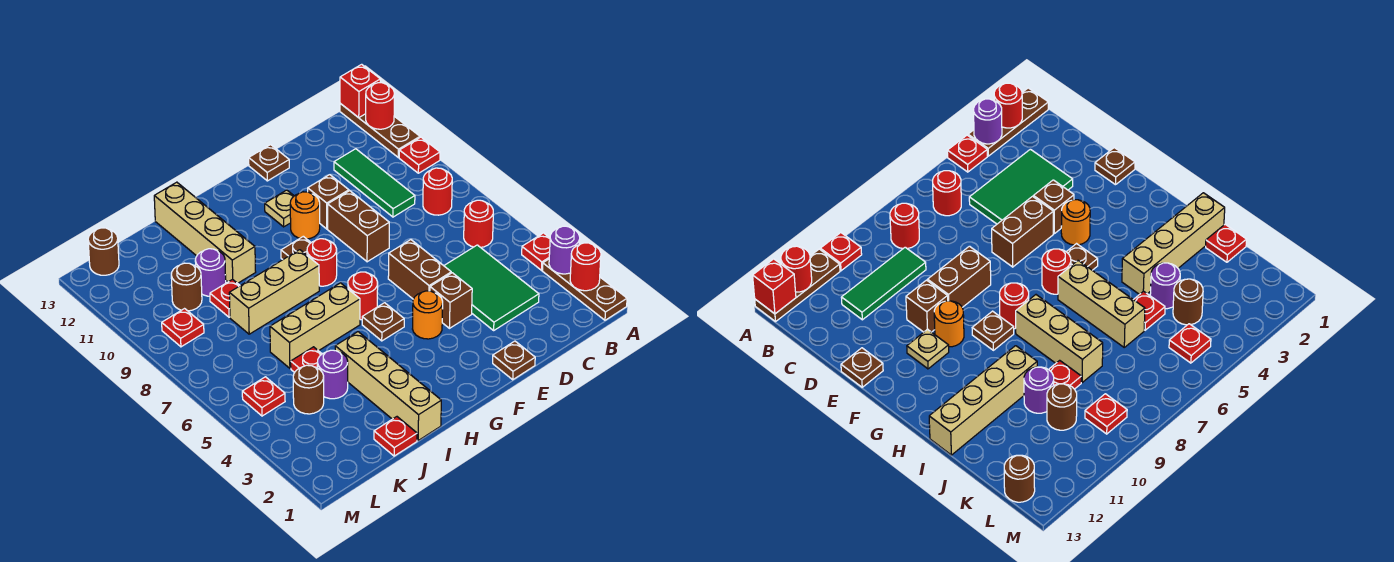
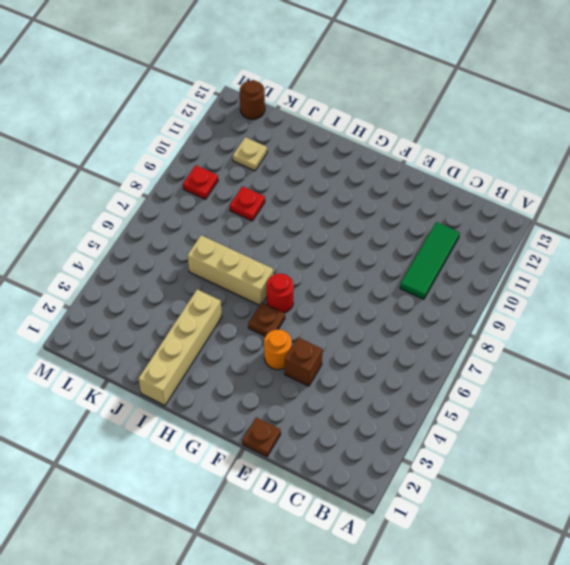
tan 1x1 plate [233,137,267,171] -> tan 1x1 plate moved to [265,190,294,227]
none -> brown 1x3 plate [543,259,627,320]
none -> red 1x1 plate [522,233,550,270]
none -> red 1x1 plate [399,137,440,173]
none -> brown 1x3 plate [340,104,420,158]

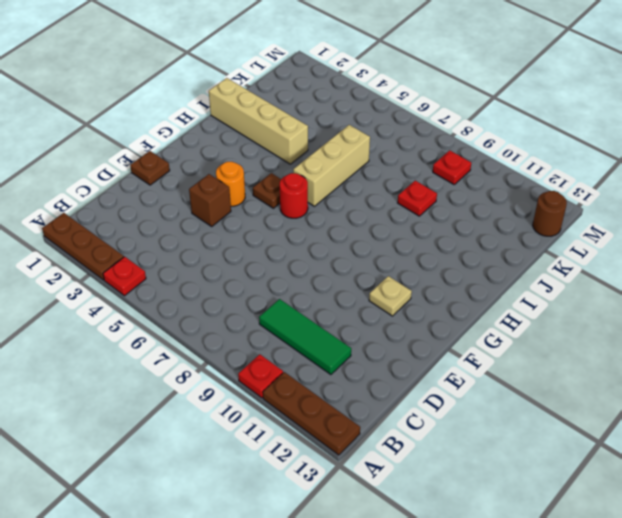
none -> red 1x1 round brick [464,200,493,247]
none -> red 1x1 round brick [423,168,452,215]
none -> green 2x3 tile [444,245,539,330]
none -> brown 1x2 brick [388,240,451,299]

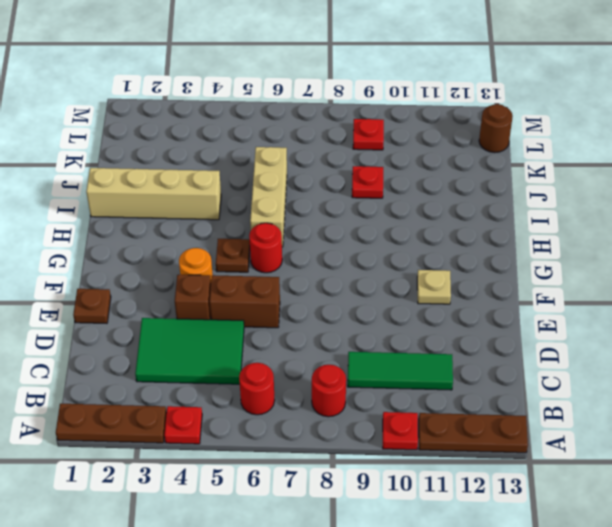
none -> brown 1x2 brick [328,191,389,262]
none -> brown 1x1 brick [308,175,349,229]
none -> brown 1x1 plate [249,145,289,181]
none -> orange 1x1 round brick [290,192,320,239]

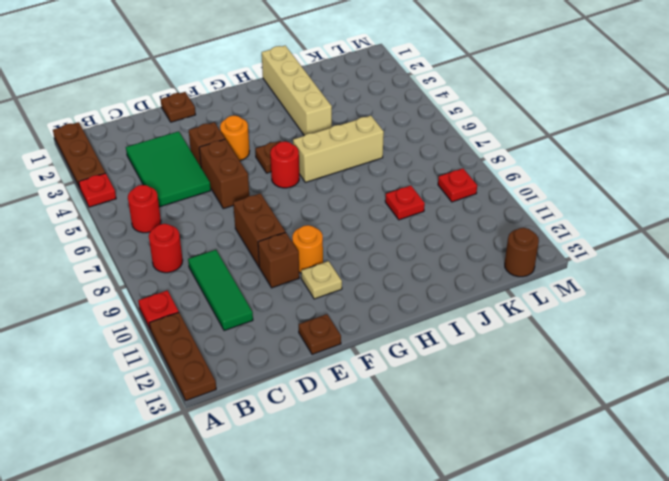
none -> red 1x1 round brick [307,239,337,286]
none -> brown 1x1 plate [281,236,311,259]
none -> tan 1x3 brick [229,250,319,334]
none -> tan 1x4 brick [154,182,256,283]

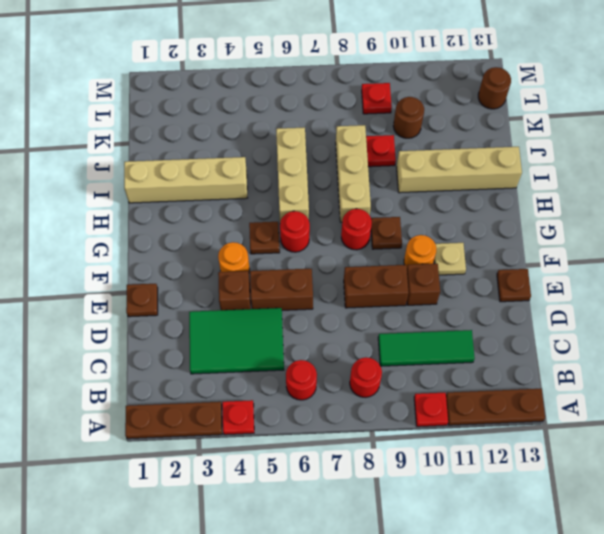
none -> red 1x1 plate [374,417,417,456]
none -> purple 1x1 round brick [317,350,348,399]
none -> red 1x1 plate [291,347,322,373]
none -> purple 1x1 round brick [195,249,226,296]

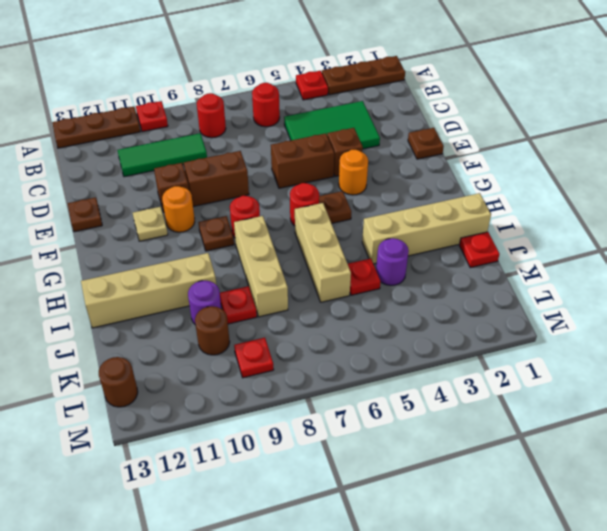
none -> brown 1x1 round brick [293,365,324,414]
none -> red 1x1 plate [242,377,285,416]
none -> red 1x1 round brick [570,243,601,291]
none -> purple 1x1 round brick [549,226,580,274]

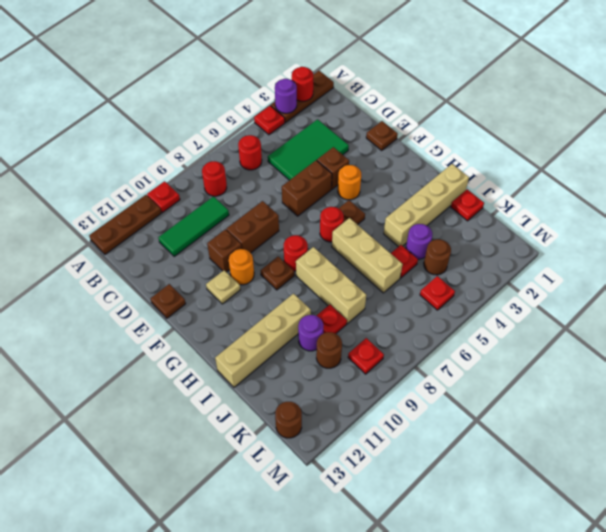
none -> red 1x1 round brick [366,83,394,129]
none -> red 1x1 brick [340,64,380,118]

